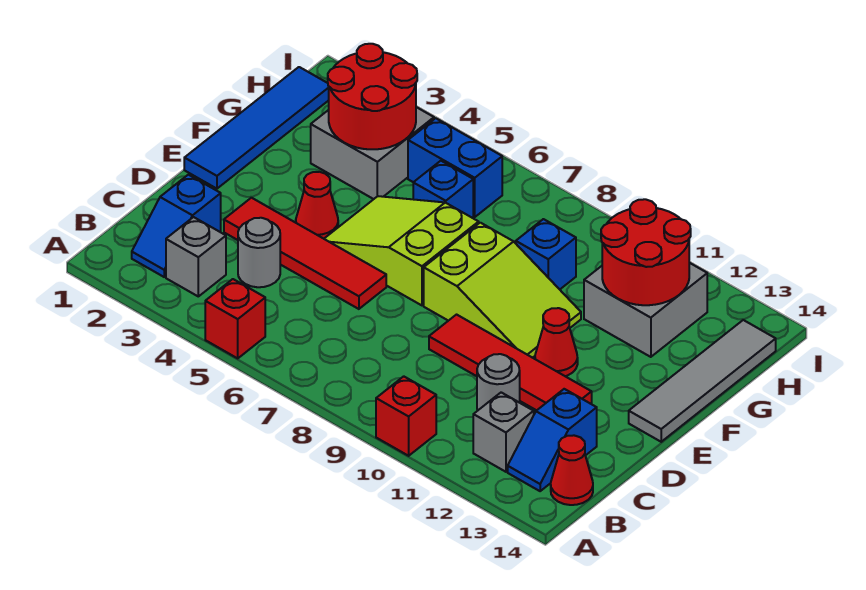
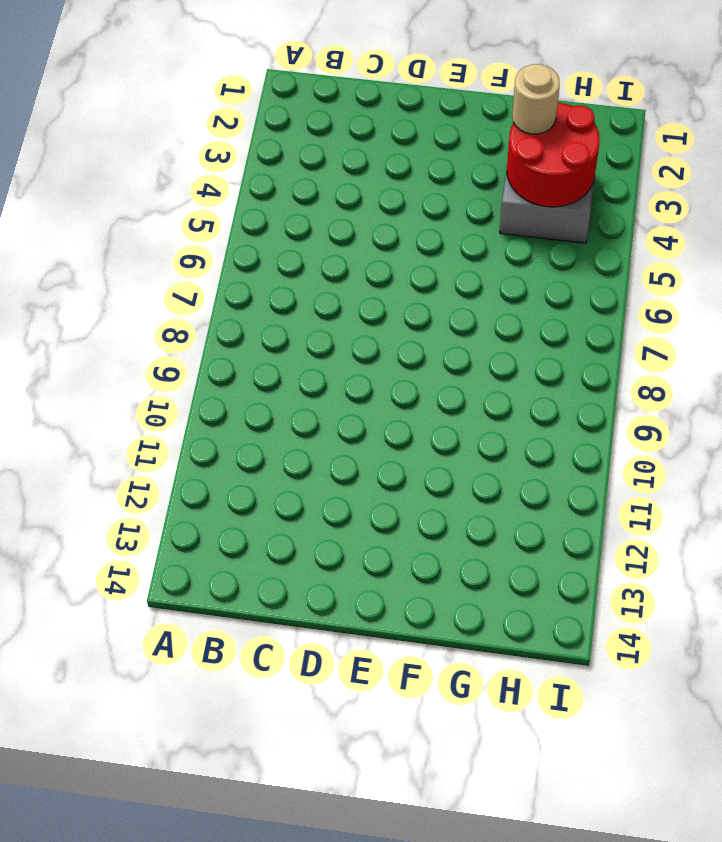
tan 1x1 round brick [512,64,560,134] -> none
none -> red 1x1 brick [205,279,265,358]
none -> red 1x1 brick [376,376,436,456]
none -> blue 1x2 slope [132,175,221,277]

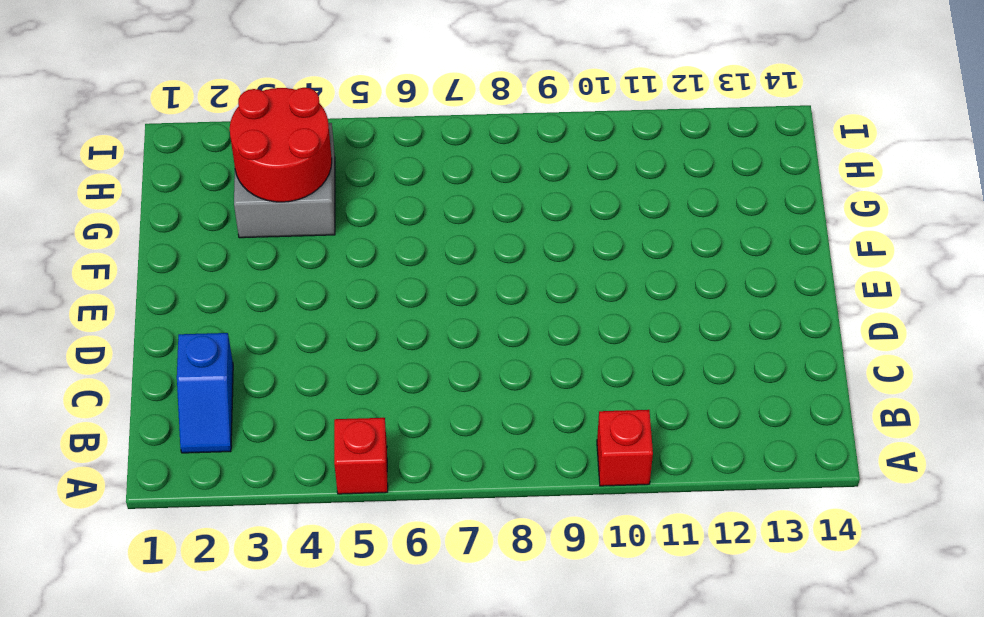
none -> grey 1x1 brick [166,217,226,296]
none -> grey 1x1 brick [473,392,534,472]
none -> blue 1x2 slope [508,389,597,491]

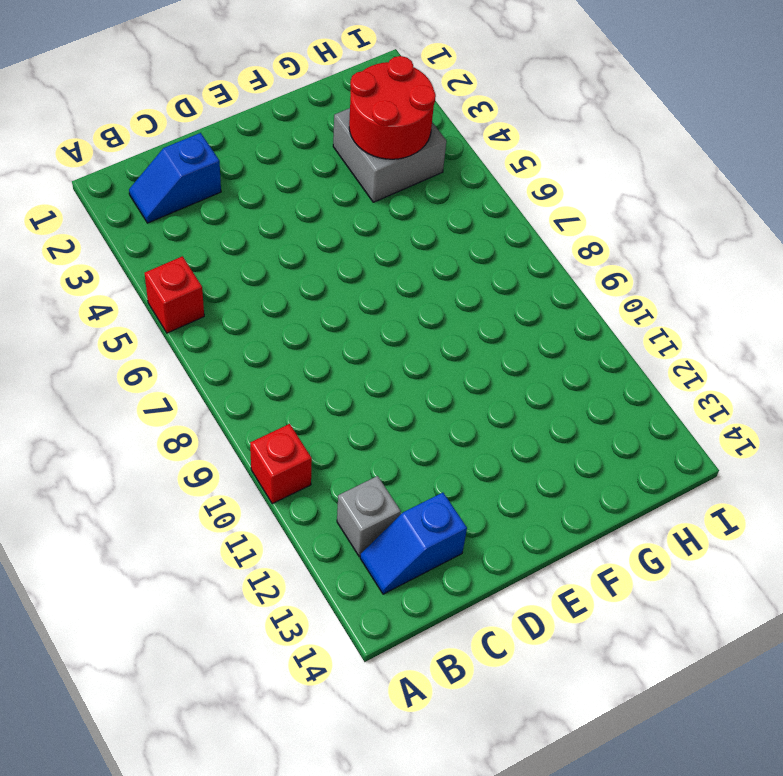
none -> grey 1x1 brick [166,217,226,296]
none -> red 1x1 cone [551,435,593,505]
none -> grey 1x1 round brick [238,218,280,287]

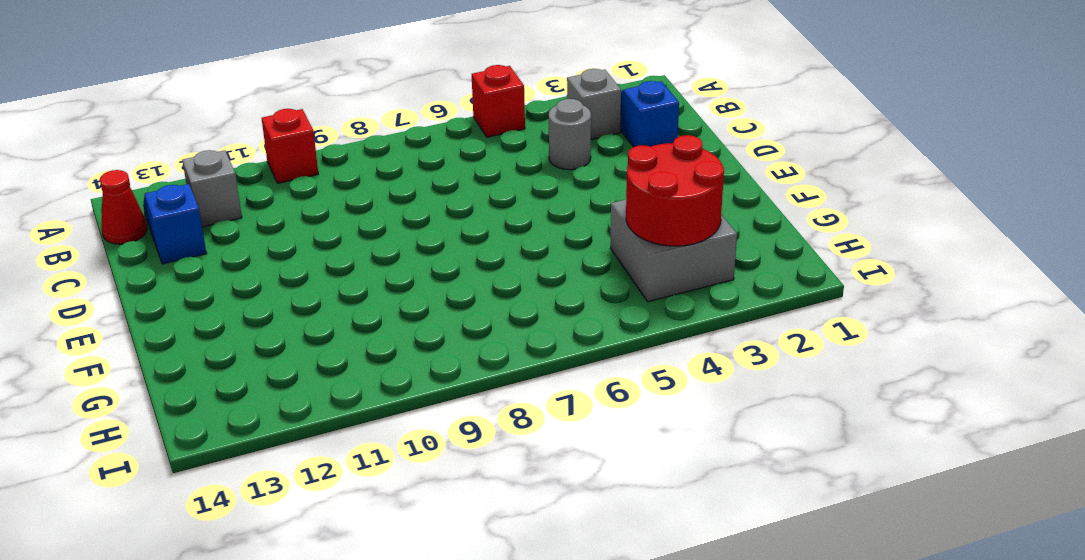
none -> grey 1x1 round brick [477,354,520,411]
none -> red 1x4 tile [224,198,386,309]
none -> red 1x4 tile [429,315,592,410]

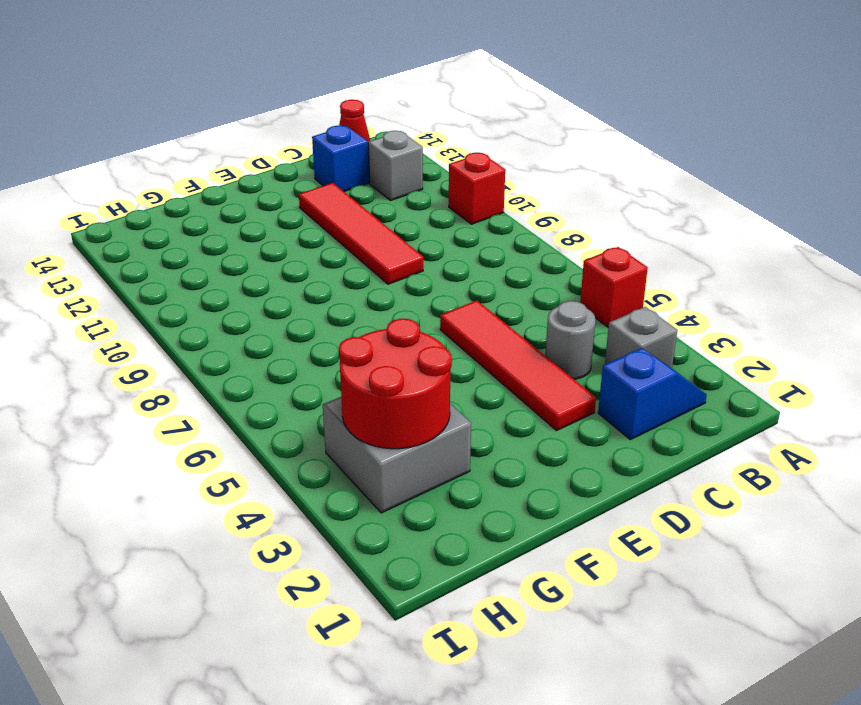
none -> grey 1x1 round brick [477,354,520,411]
none -> blue 1x4 tile [184,67,329,189]
none -> red 1x1 cone [296,172,338,239]

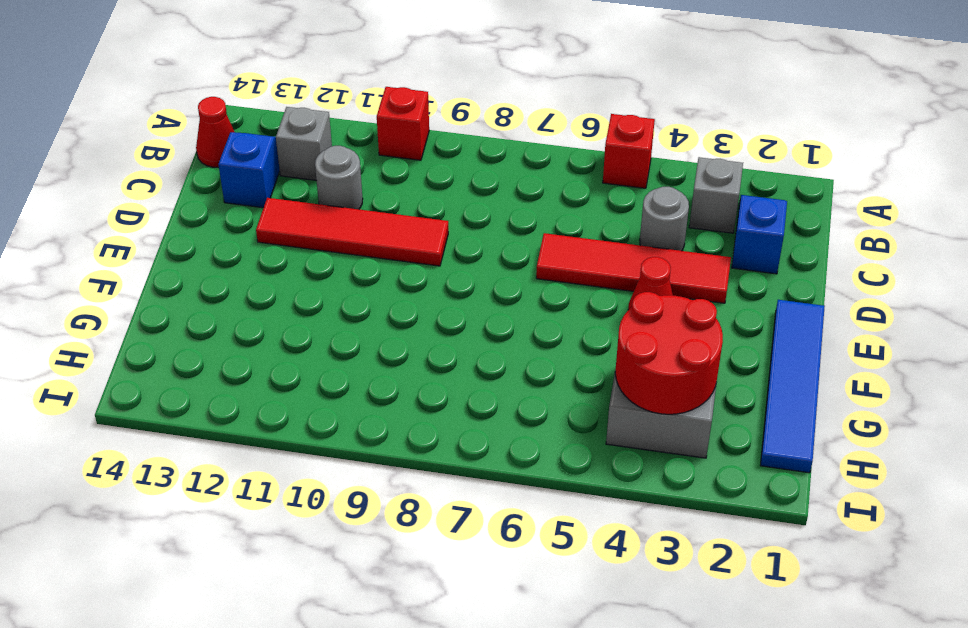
none -> lime 2x3 slope [324,196,479,305]
none -> lime 2x3 slope [424,223,581,358]
none -> red 1x1 cone [535,308,578,376]

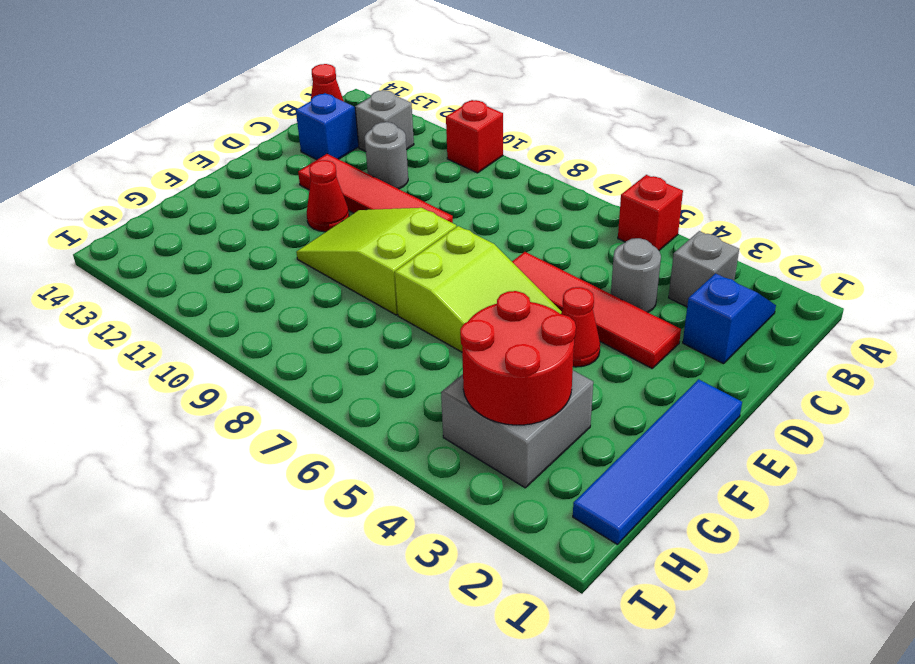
none -> grey 1x4 tile [629,320,776,442]
none -> blue 1x1 brick [413,161,473,218]
none -> blue 1x1 brick [516,219,576,289]

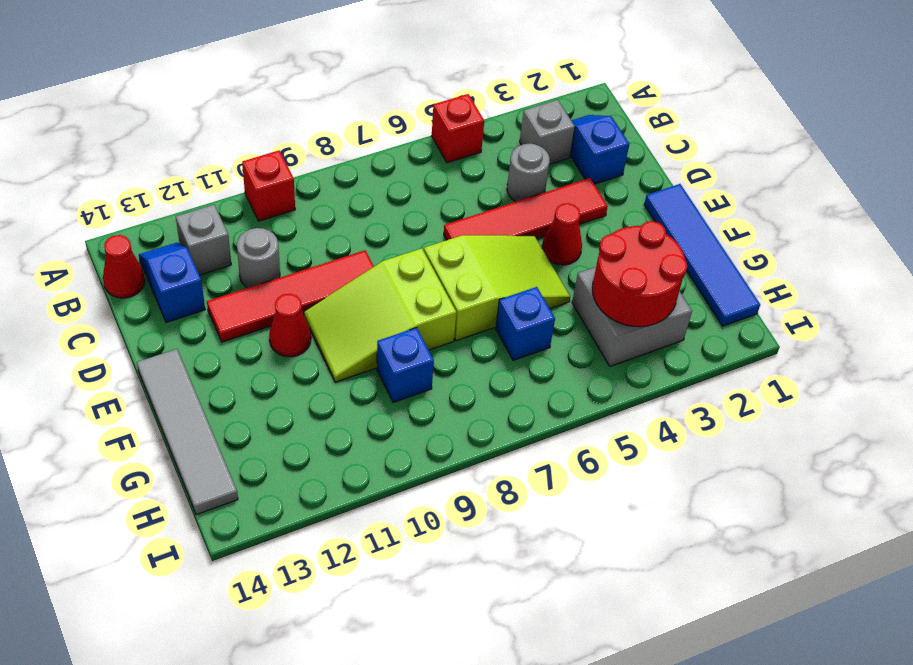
none -> grey 2x2 brick [584,263,707,357]
none -> blue 1x2 brick [408,118,502,217]
none -> red 2x2 round brick [601,199,691,305]

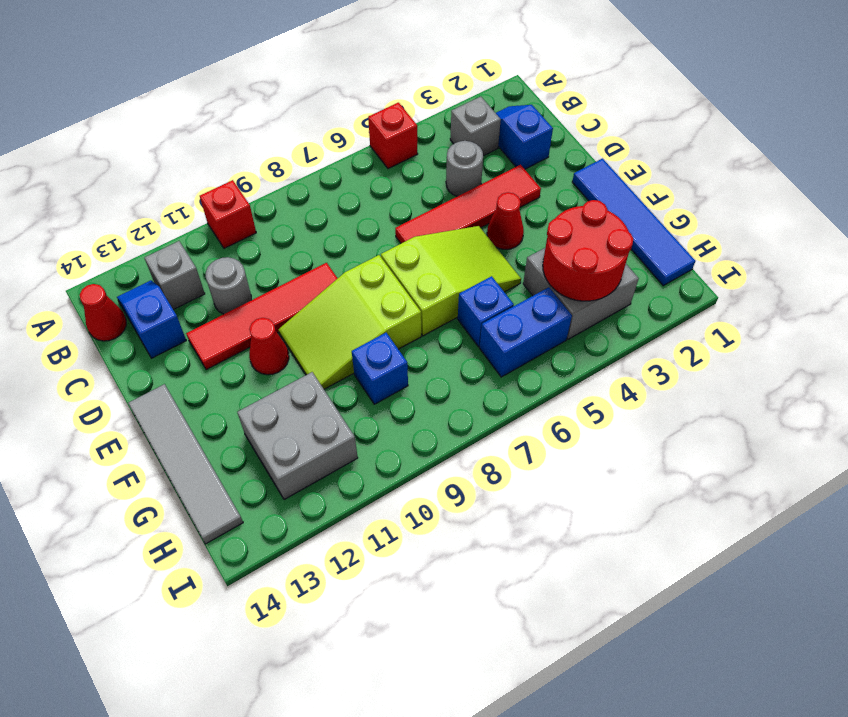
none -> red 2x2 round brick [601,199,691,305]

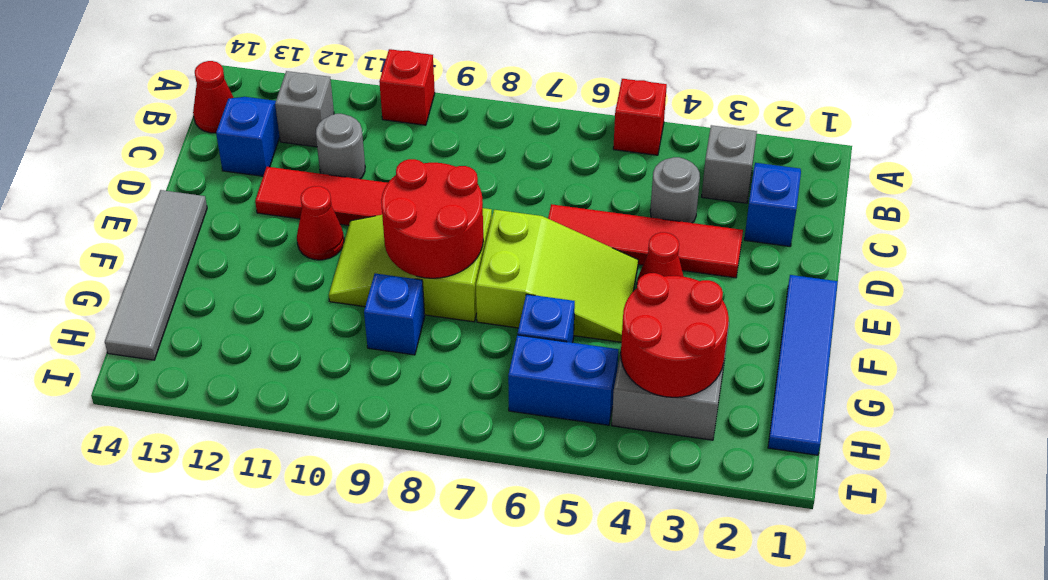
red 2x2 round brick [381,159,483,278] -> red 2x2 round brick moved to [601,199,691,305]
none -> grey 2x2 brick [584,263,707,357]

